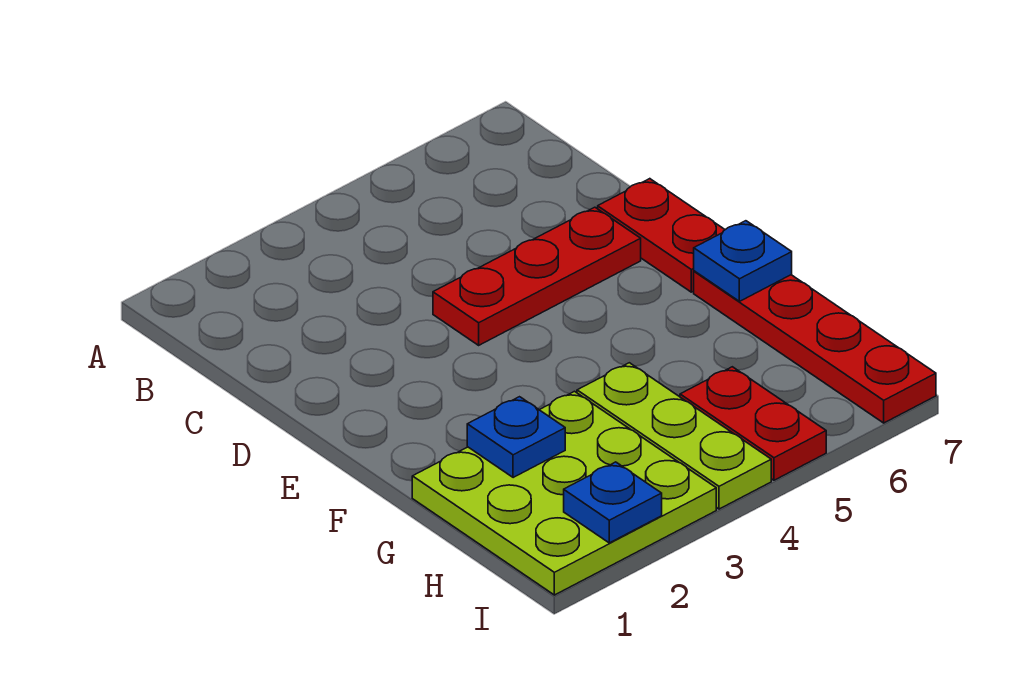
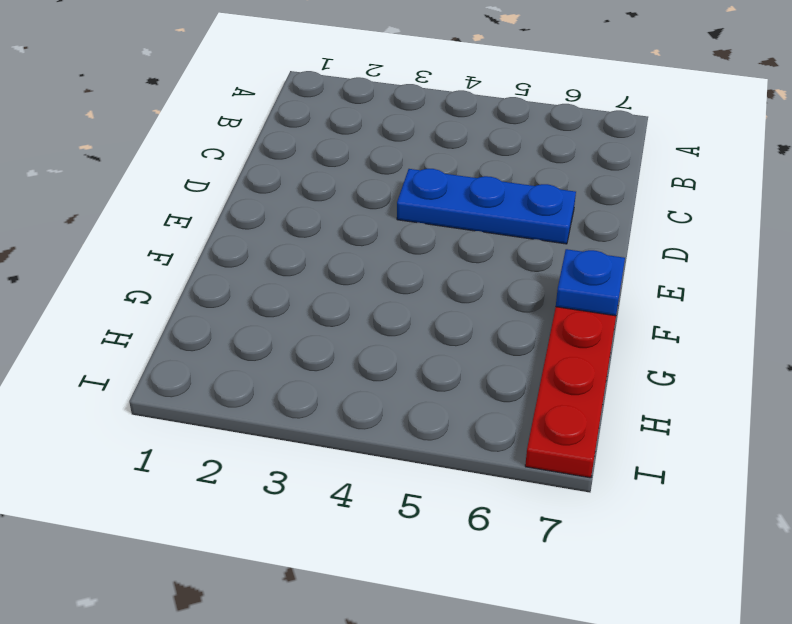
blue 1x3 plate [397,169,576,244] -> red 1x3 plate [433,207,641,345]
none -> red 1x2 plate [598,179,725,292]
none -> lime 3x3 plate [412,391,716,595]

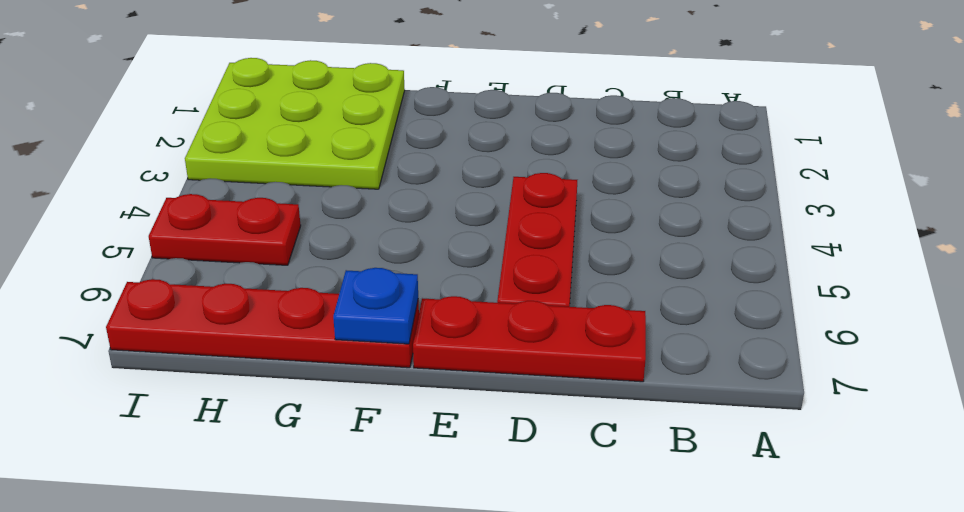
red 1x3 plate [413,296,646,382] -> red 1x2 plate [598,179,725,292]
none -> lime 1x3 plate [577,363,771,509]
none -> blue 1x1 plate [467,397,565,478]

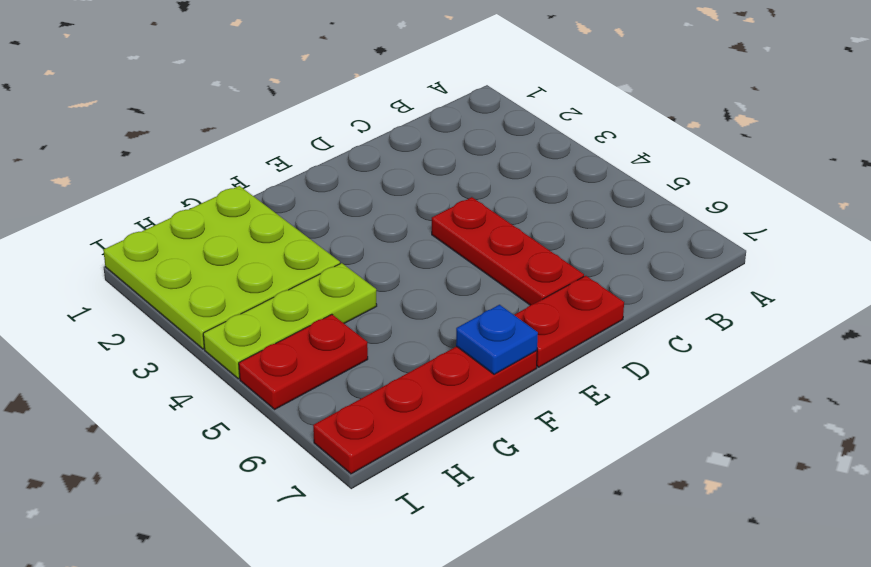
none -> blue 1x1 plate [467,397,565,478]
none -> blue 1x1 plate [564,462,662,543]

